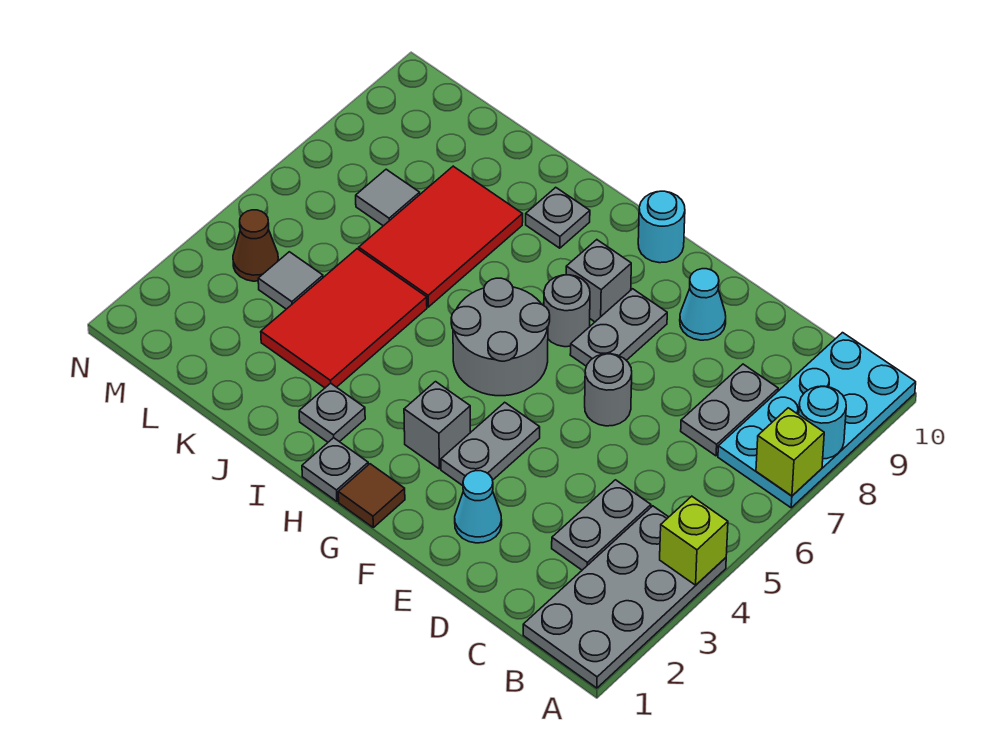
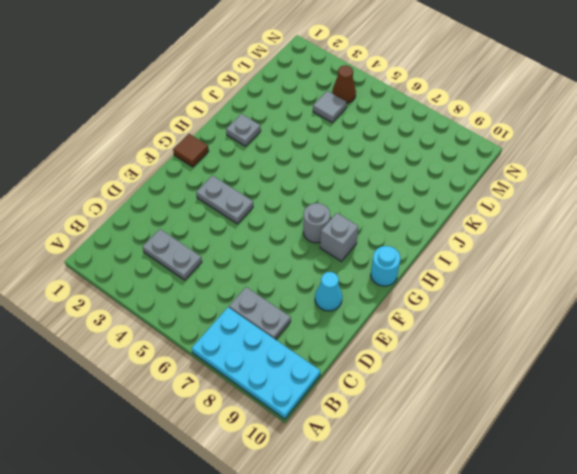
none -> grey 2x4 plate [523,506,726,688]
none -> cyan 1x1 cone [455,471,502,543]
none -> grey 1x1 round brick [585,354,632,426]

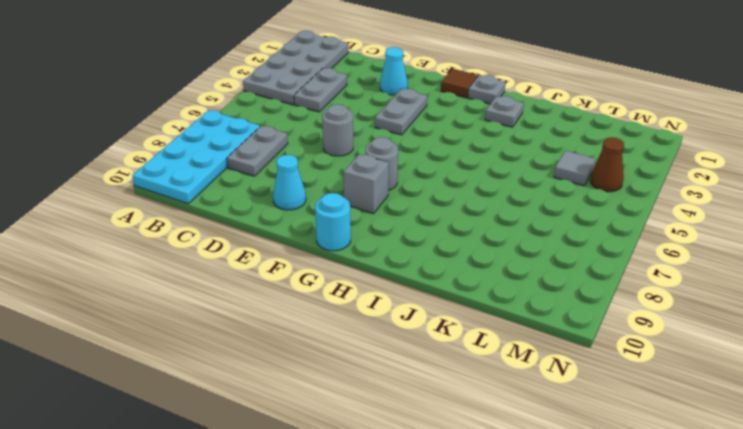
none -> grey 1x2 plate [570,289,667,366]
none -> grey 1x1 brick [404,382,470,469]
none -> grey 2x2 round brick [451,278,550,396]

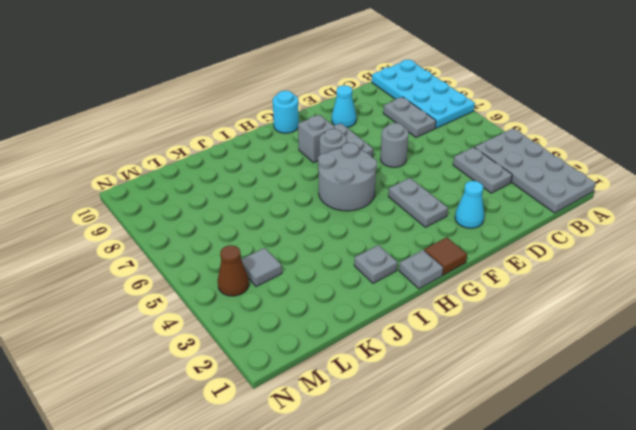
none -> grey 1x1 brick [404,382,470,469]
none -> grey 1x1 plate [526,187,590,248]
none -> red 2x3 tile [261,249,427,388]

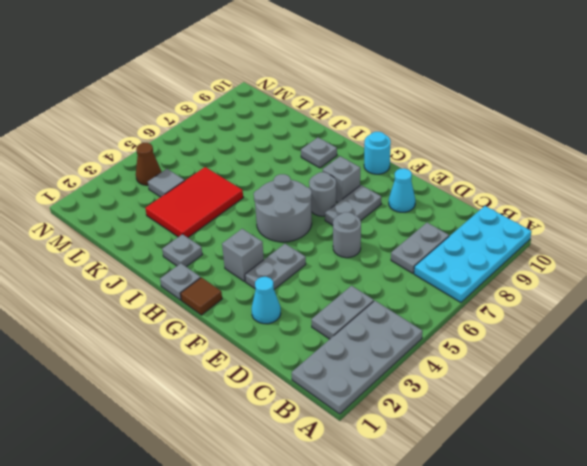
none -> red 2x3 tile [359,166,523,307]
none -> grey 1x1 tile [356,169,420,226]
none -> lime 1x1 brick [660,496,728,585]

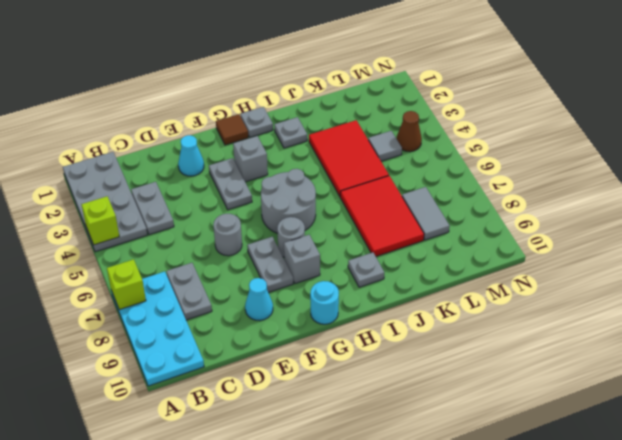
grey 1x2 tile [402,187,450,240] -> grey 1x1 tile [356,169,420,226]
none -> cyan 1x1 round brick [799,386,846,459]

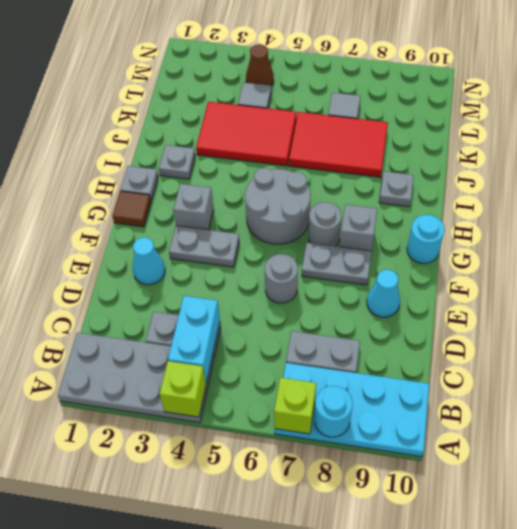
cyan 1x2 brick [168,296,220,383] -> none

